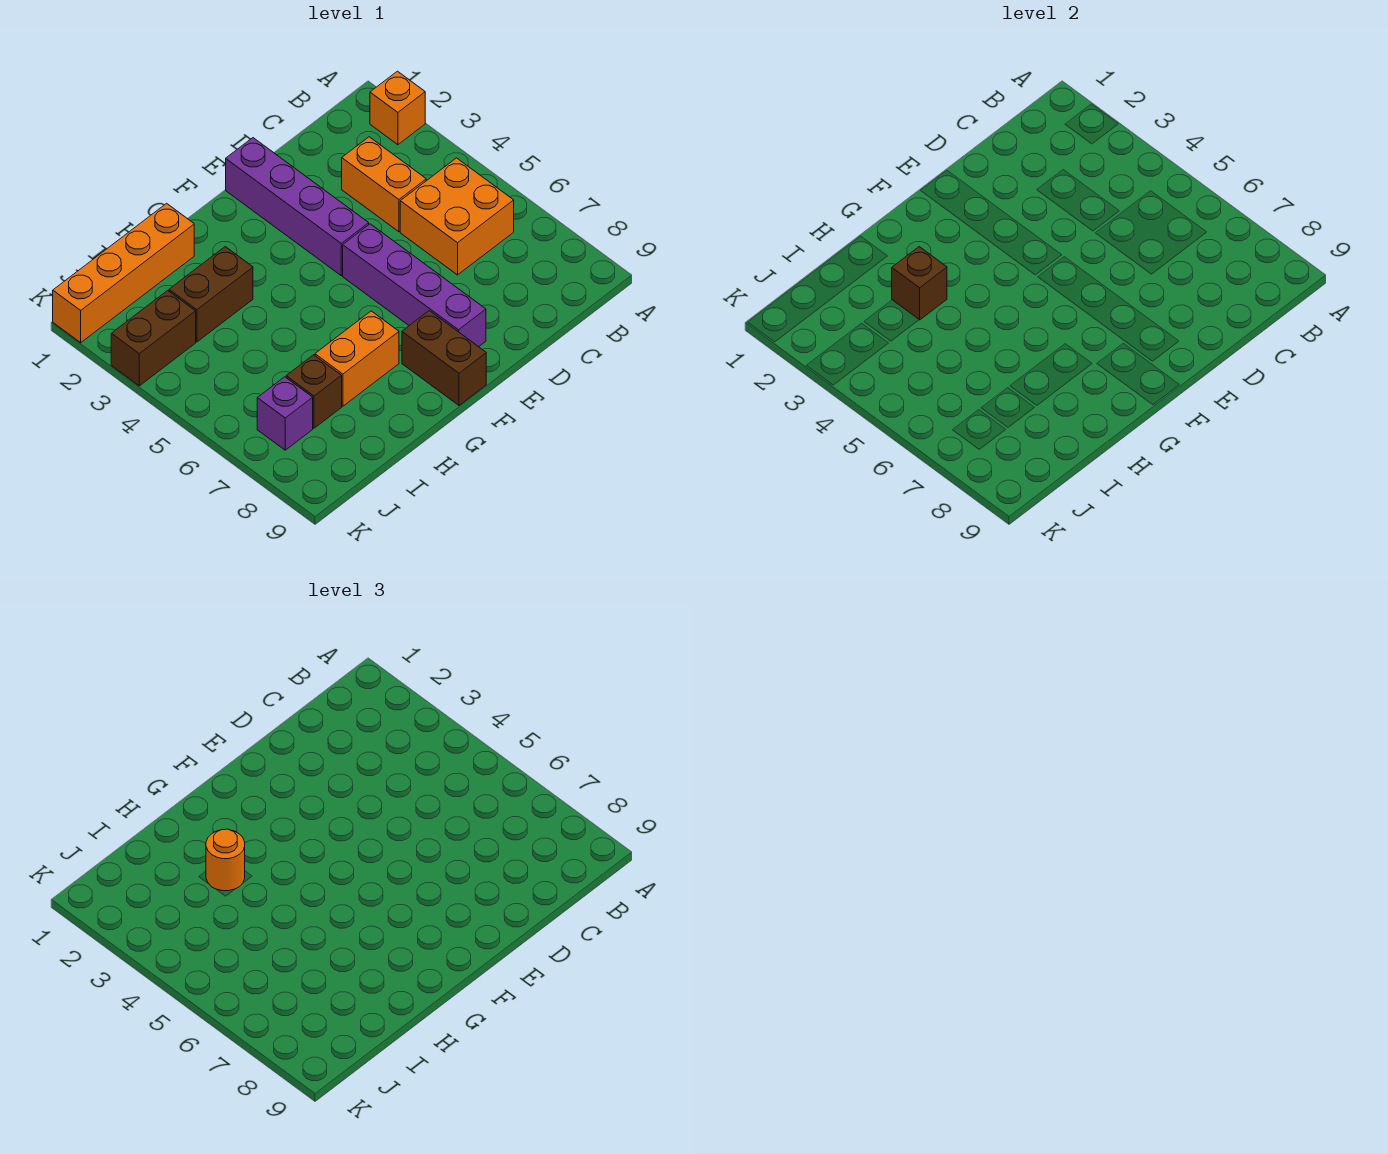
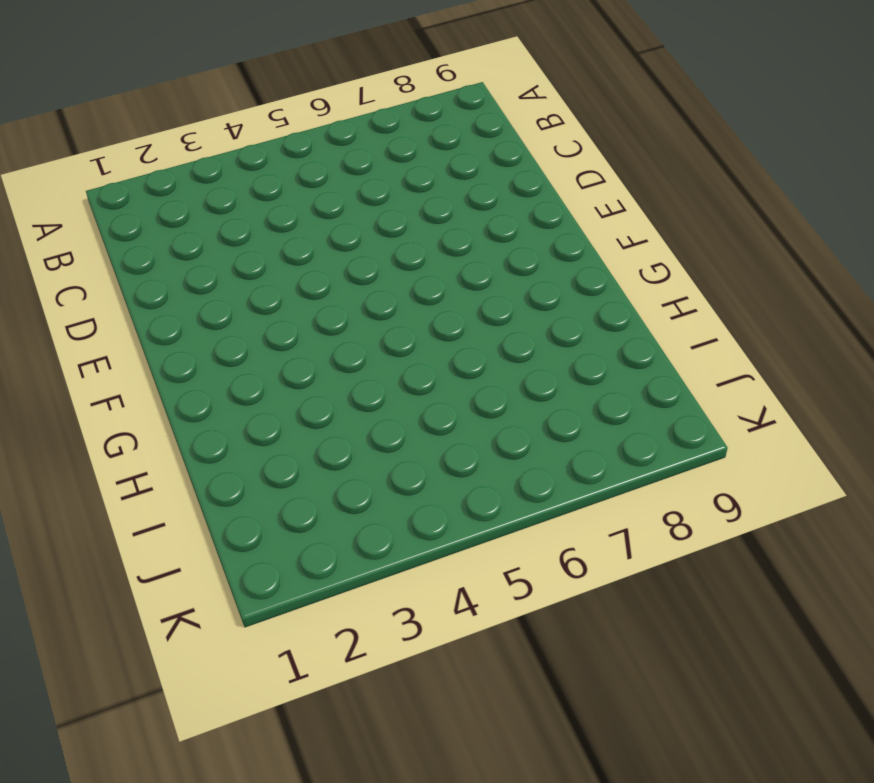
none -> orange 1x1 brick [370,71,425,145]
none -> orange 2x2 brick [400,158,514,275]
none -> orange 1x2 brick [342,137,426,232]

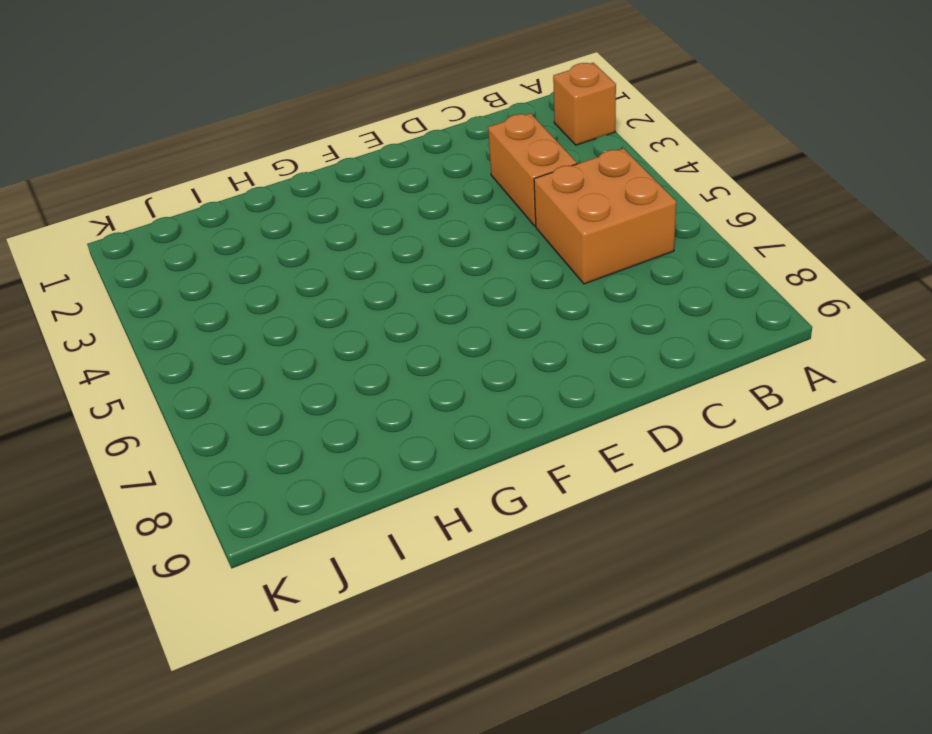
none -> purple 1x4 brick [226,138,369,276]
none -> purple 1x4 brick [343,224,486,347]
none -> brown 1x2 brick [402,311,486,405]

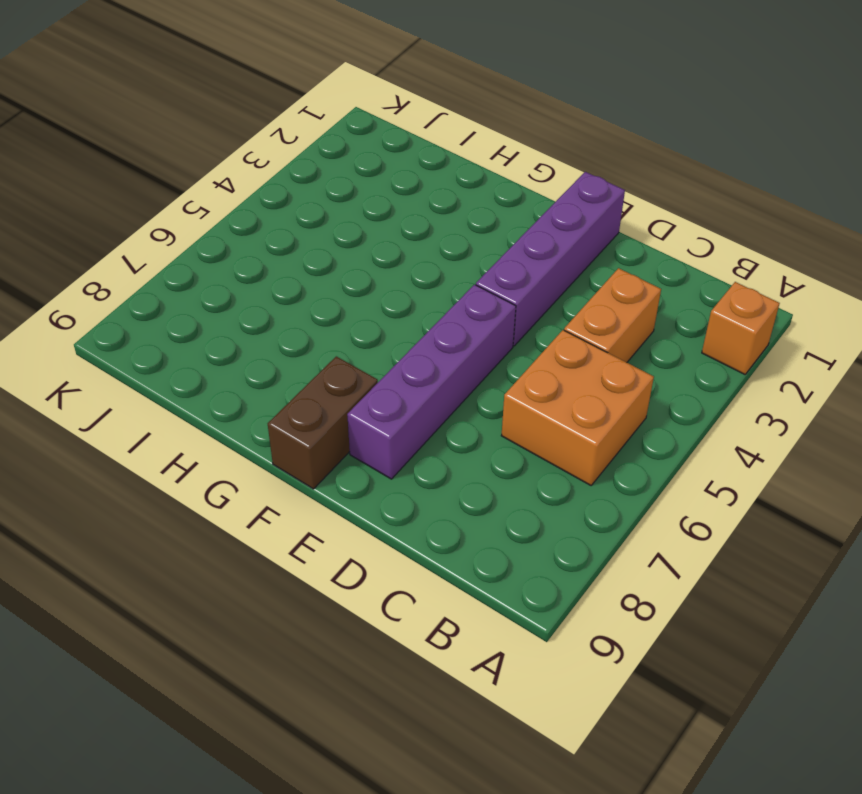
none -> orange 1x2 brick [315,311,399,406]
none -> orange 1x4 brick [53,203,194,343]
none -> brown 1x2 brick [169,247,253,342]

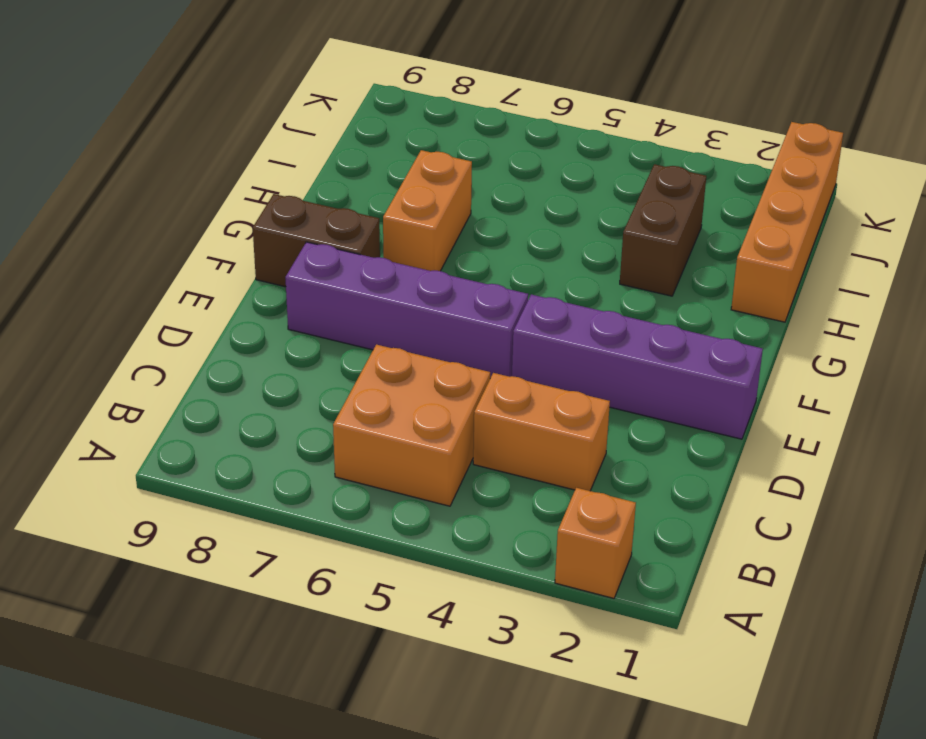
none -> brown 1x1 brick [286,355,342,428]
none -> brown 1x2 brick [111,291,196,386]
none -> purple 1x1 brick [257,377,313,450]

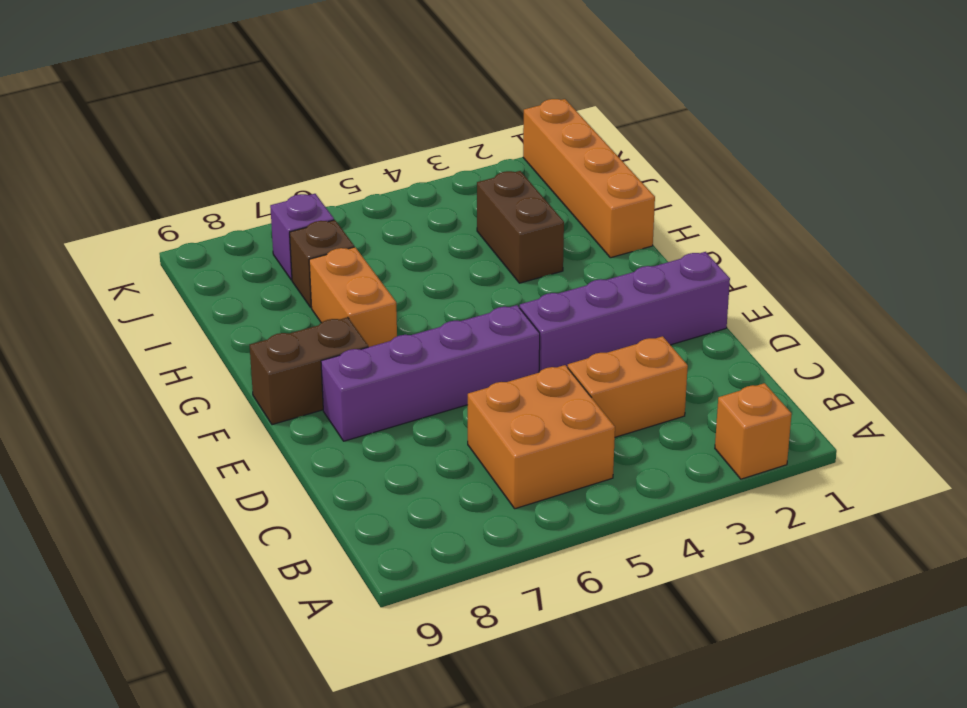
none -> brown 1x2 brick [111,291,196,386]
none -> brown 1x1 brick [892,247,947,320]
none -> orange 1x1 round brick [206,829,245,891]

